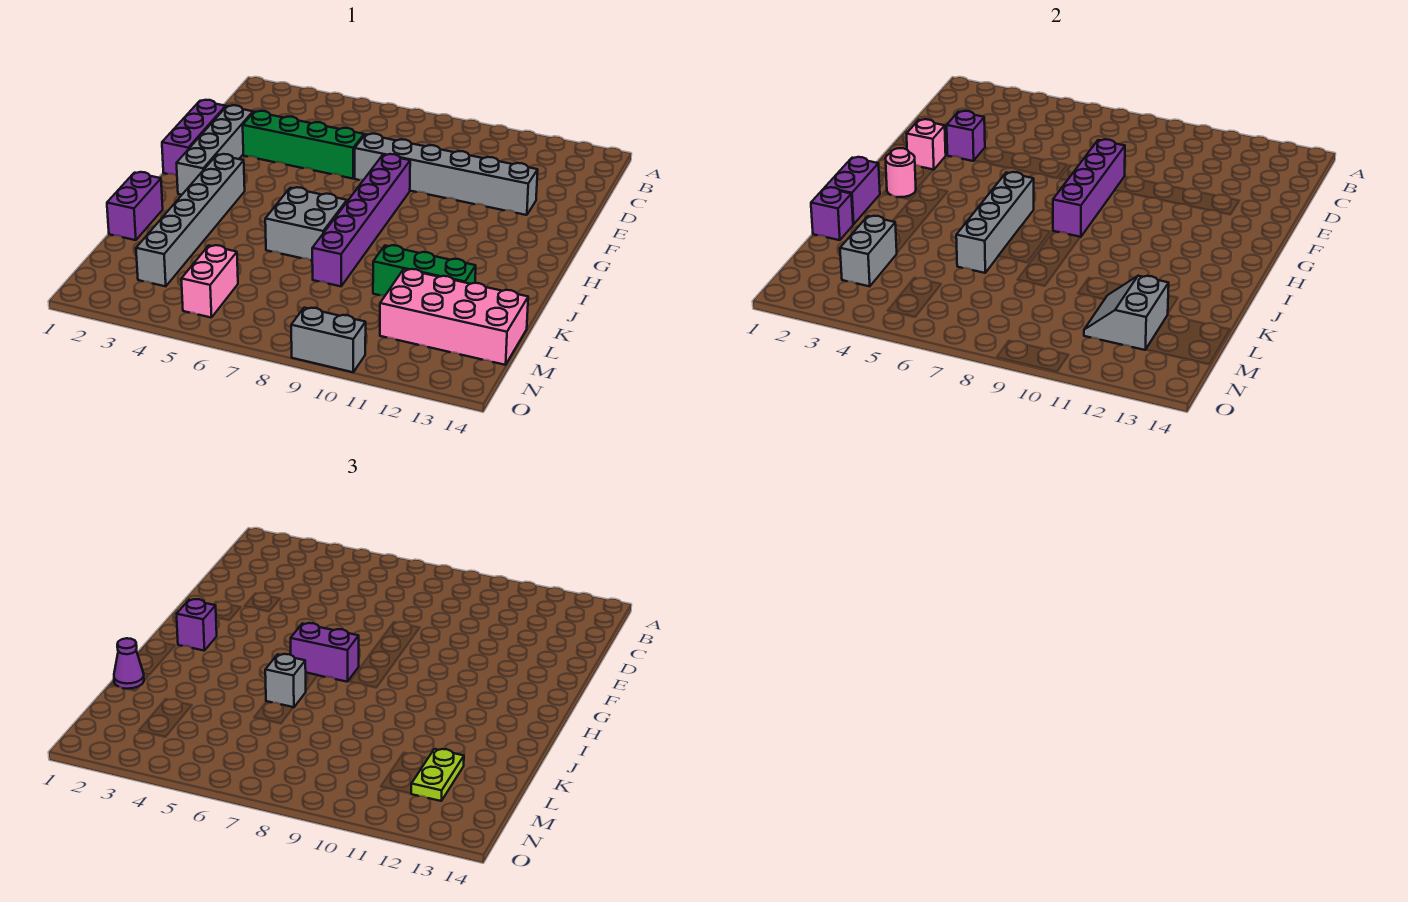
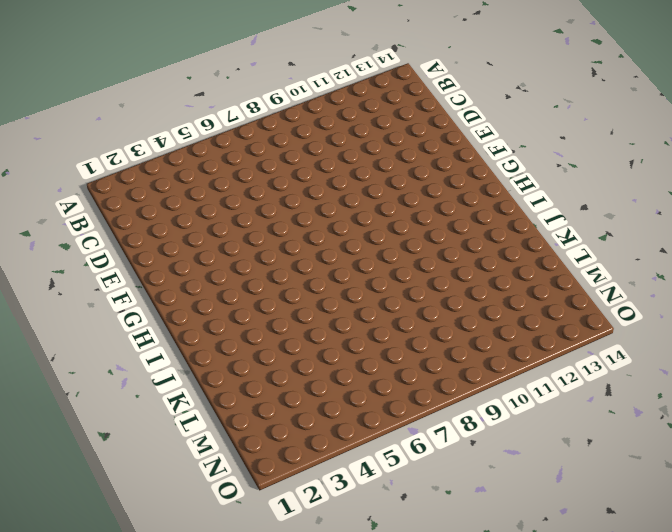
none -> purple 1x3 brick [162,100,226,175]
none -> grey 1x4 brick [177,105,253,195]
none -> green 1x4 brick [243,111,364,179]

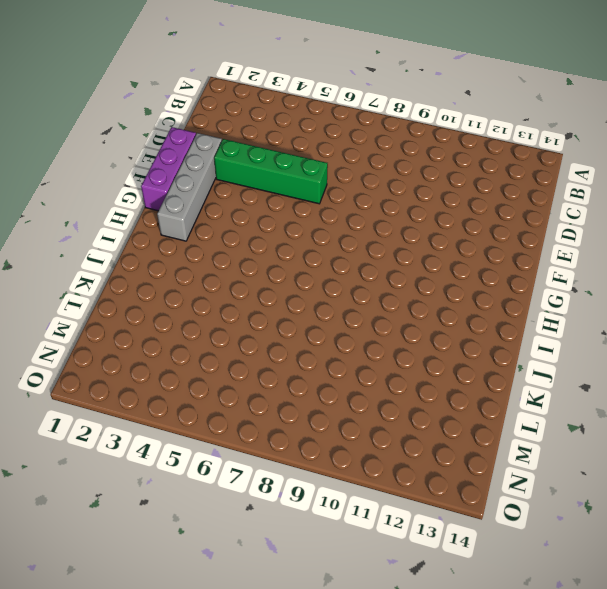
none -> grey 1x6 brick [355,134,538,215]
none -> purple 1x6 brick [312,154,410,286]
none -> grey 1x6 brick [136,154,245,286]

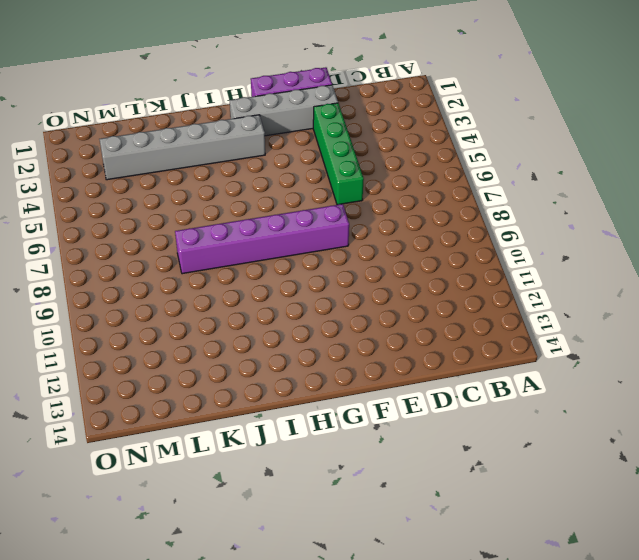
none -> grey 1x6 brick [355,134,538,215]
none -> grey 2x2 brick [265,187,347,260]
none -> purple 1x2 brick [107,172,163,240]

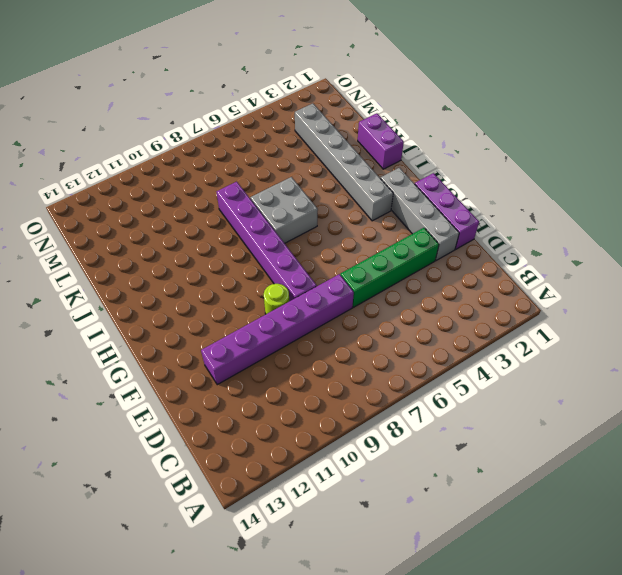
purple 1x6 brick [201,274,354,385] -> grey 1x6 brick [355,134,538,215]
lime 1x1 round brick [264,284,289,314] -> none
none -> green 1x3 brick [373,245,476,295]
none -> pink 2x4 brick [380,269,528,365]
none -> pink 1x2 brick [181,245,238,318]

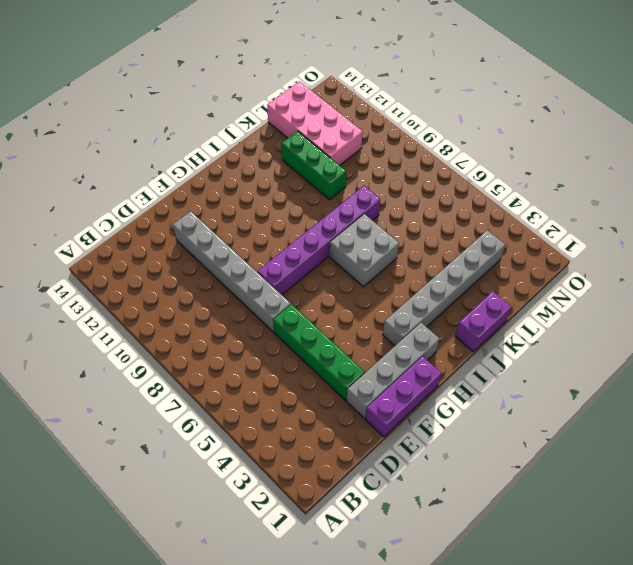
none -> pink 1x2 brick [181,245,238,318]
none -> grey 1x2 brick [291,308,366,372]
none -> purple 1x1 brick [947,111,985,161]

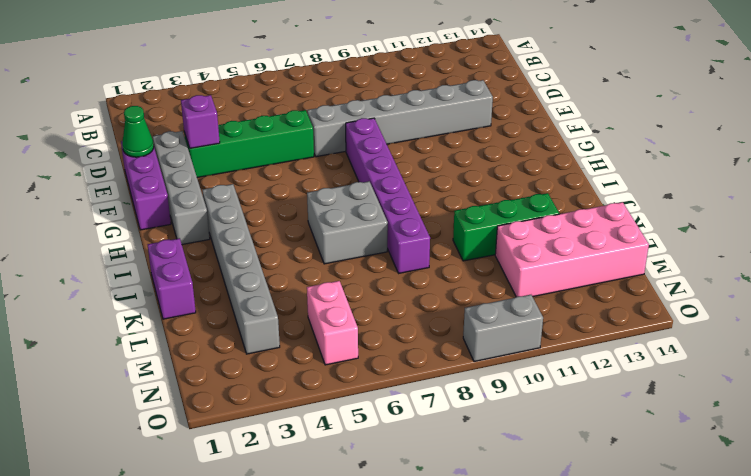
green 1x1 cone [122,106,154,157] -> none
none -> purple 1x4 brick [1053,139,1125,237]
none -> pink 1x1 brick [907,119,946,170]
none -> pink 1x1 round brick [886,148,916,197]

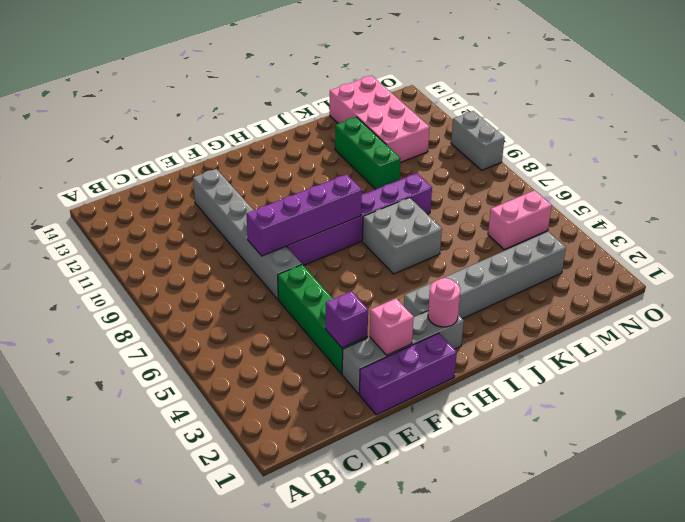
none -> purple 1x2 brick [107,172,163,240]
none -> grey 1x4 brick [956,172,1034,273]
none -> purple 1x2 brick [825,157,880,224]

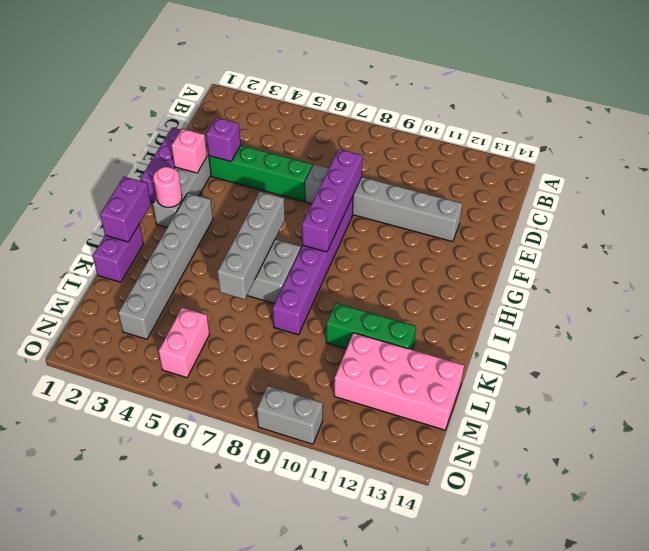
none -> purple 1x1 brick [811,187,853,240]
none -> grey 1x2 brick [840,216,897,286]
none -> grey 2x2 slope [1084,276,1169,350]

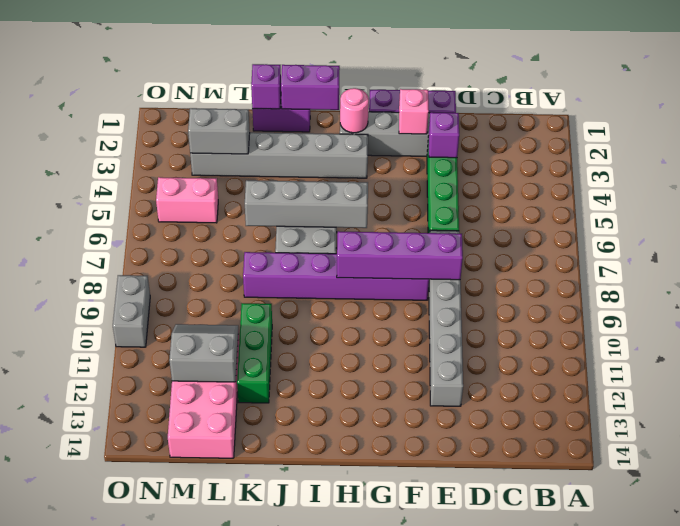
none -> purple 1x1 brick [177,599,217,651]
none -> purple 1x2 brick [291,623,359,682]
none -> grey 1x1 brick [265,654,306,708]

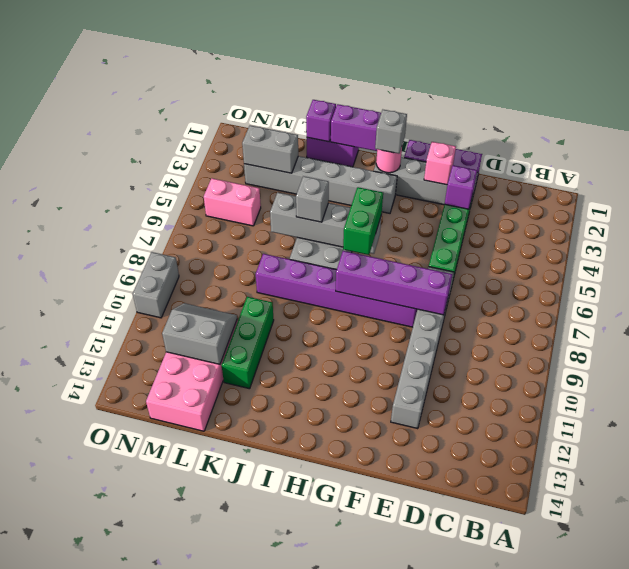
grey 1x1 brick [375,110,407,154] -> purple 1x1 brick [177,599,217,651]
green 1x2 brick [343,187,383,255] -> purple 1x2 brick [291,623,359,682]
none -> purple 1x1 cone [114,638,144,689]
none -> lime 1x2 plate [411,749,464,801]

